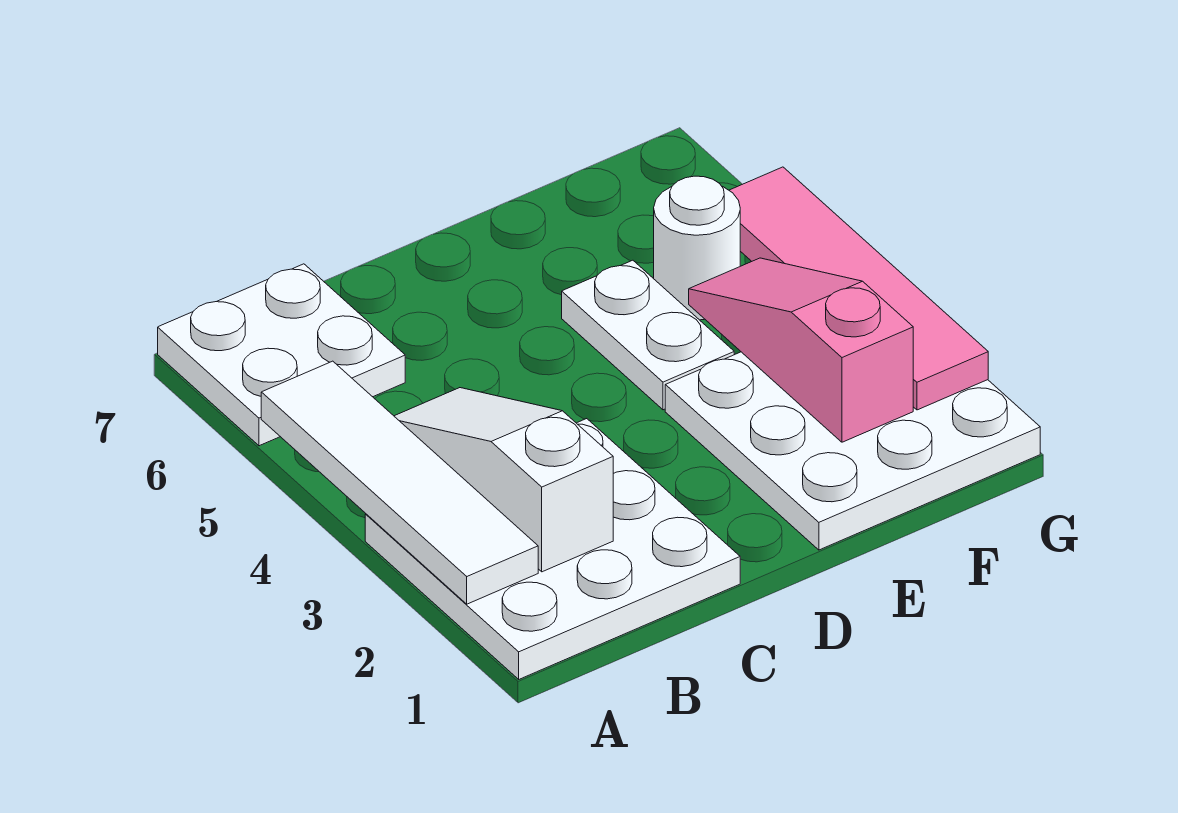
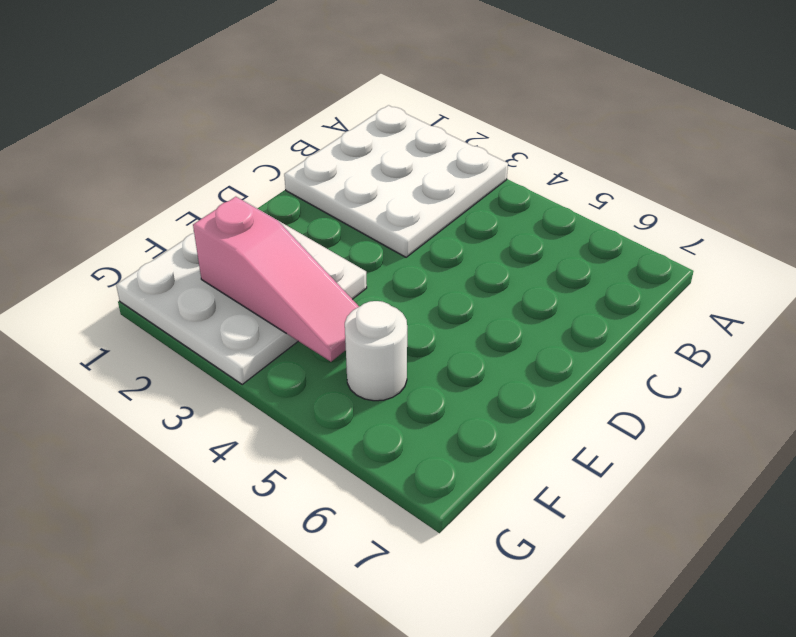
none -> white 2x2 plate [158,264,405,446]
none -> white 1x2 plate [562,260,735,410]

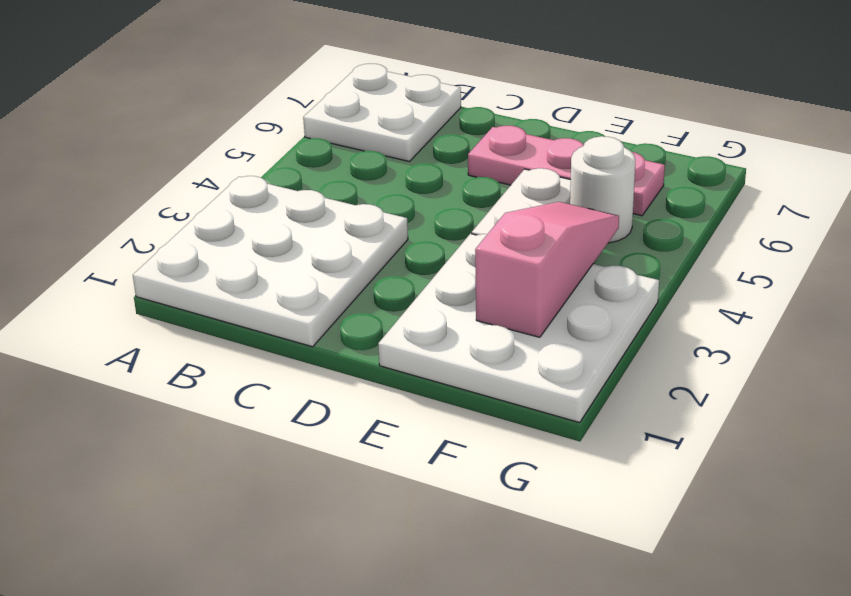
pink 1x3 plate [468,126,665,216] -> none
none -> white 1x4 tile [261,361,538,604]
none -> white 1x3 slope [394,388,613,572]

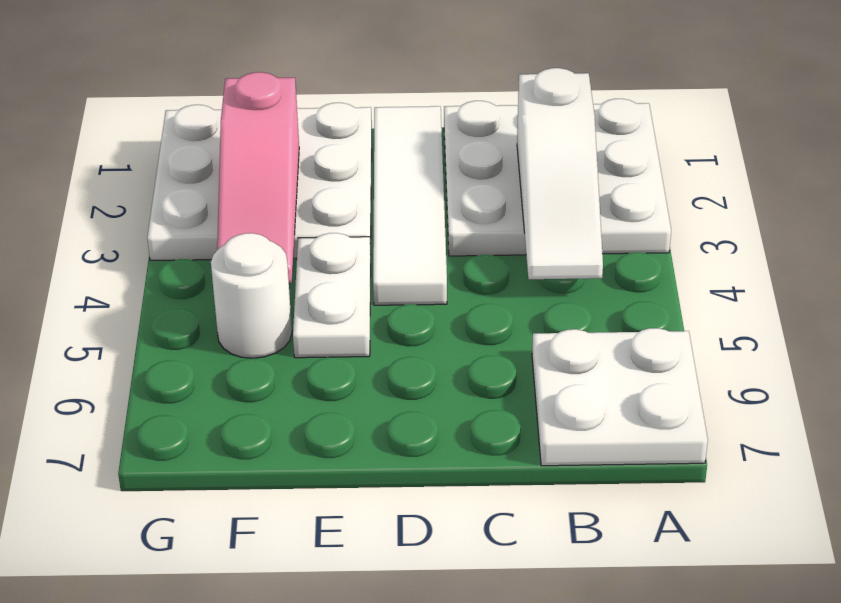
white 1x4 tile [373,106,447,305] -> white 1x4 tile moved to [261,361,538,604]
none -> pink 1x4 tile [729,167,988,410]

